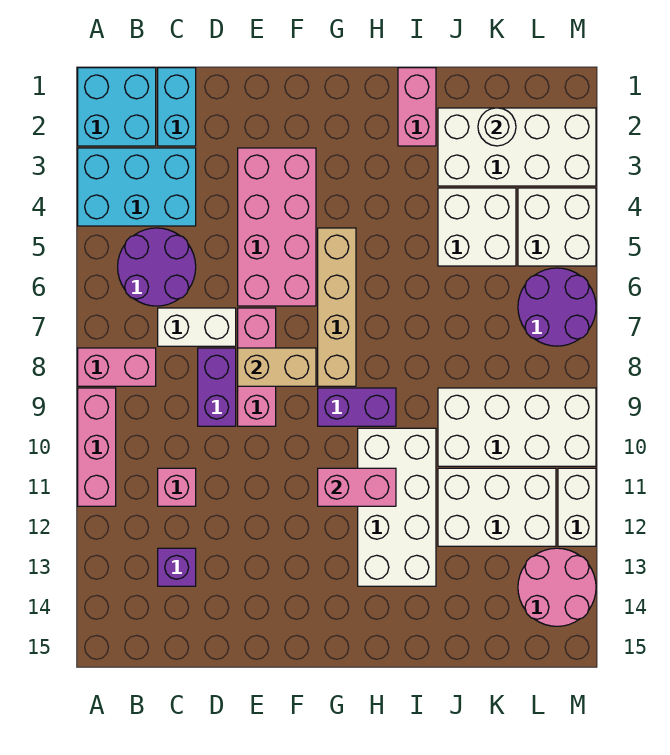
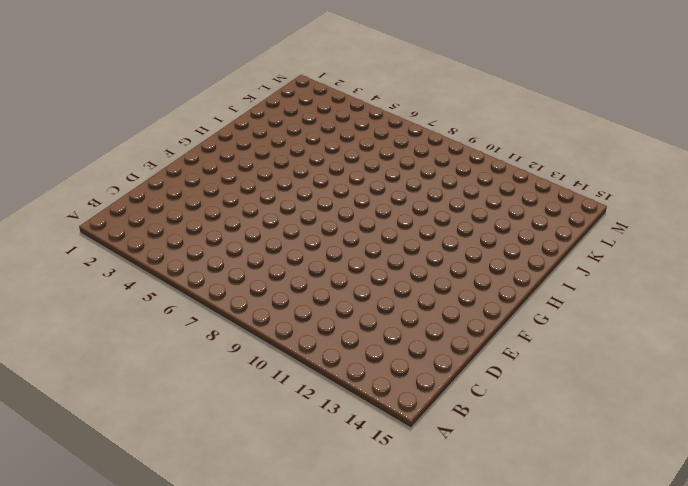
none -> cyan 2x2 brick [78,68,156,146]
none -> cyan 2x3 brick [78,148,196,226]
none -> pink 1x2 brick [78,348,156,386]

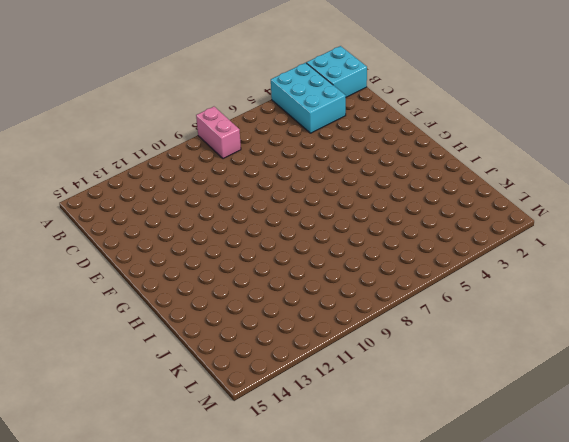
none -> pink 1x3 brick [78,388,116,506]
none -> purple 2x2 round brick [118,228,196,306]
none -> cyan 1x2 brick [158,68,196,146]

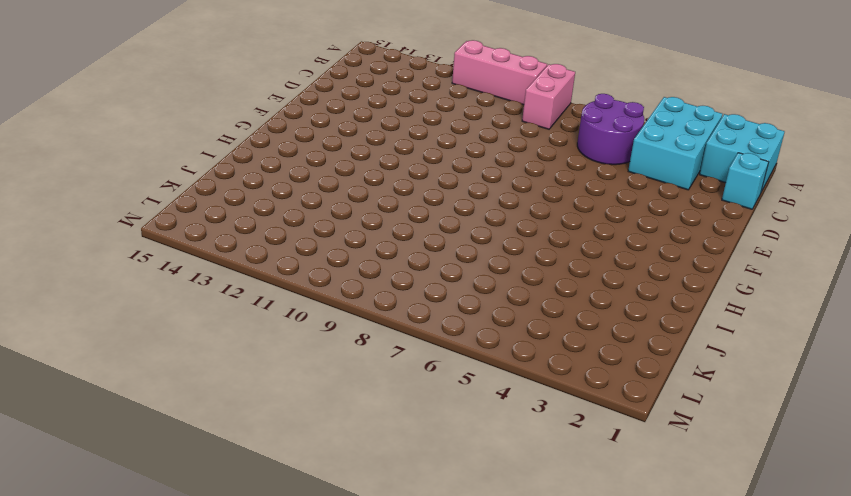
cyan 1x1 brick [722,153,769,209] -> cyan 1x2 brick [158,68,196,146]
none -> white 1x2 brick [158,308,236,346]
none -> pink 1x1 brick [158,468,196,506]
none -> purple 1x1 brick [158,548,196,586]

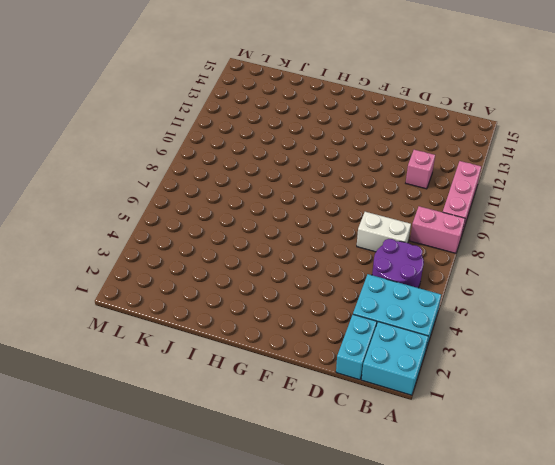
none -> purple 1x1 brick [158,548,196,586]
none -> purple 1x2 brick [198,348,236,426]
none -> pink 2x4 brick [238,148,316,306]

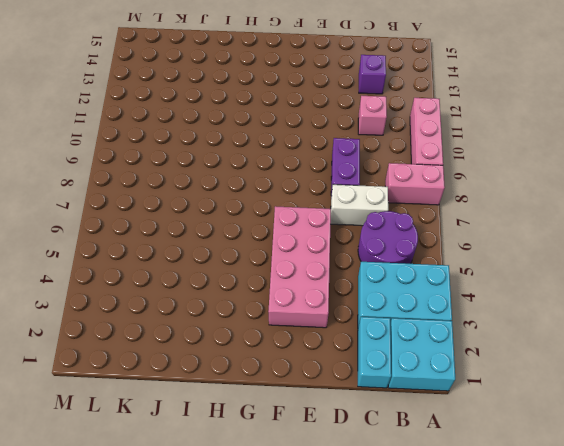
none -> pink 1x3 brick [238,308,276,426]
none -> tan 1x4 brick [318,228,356,386]
none -> purple 1x2 brick [318,388,396,426]

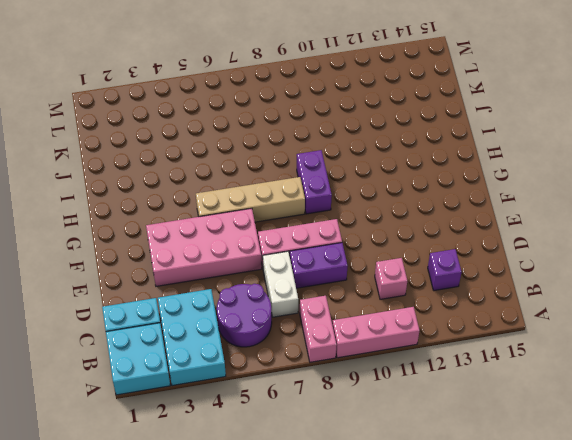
none -> white 2x4 brick [358,428,436,586]
none -> pink 1x2 brick [398,68,436,146]
none -> white 2x4 brick [438,108,596,186]

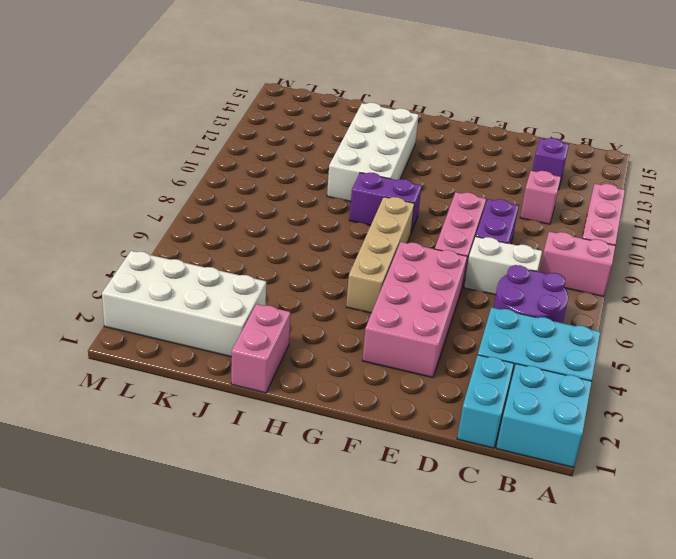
none -> white 2x2 brick [438,188,516,266]
none -> white 2x4 brick [438,388,596,466]
none -> white 2x3 brick [438,468,556,546]

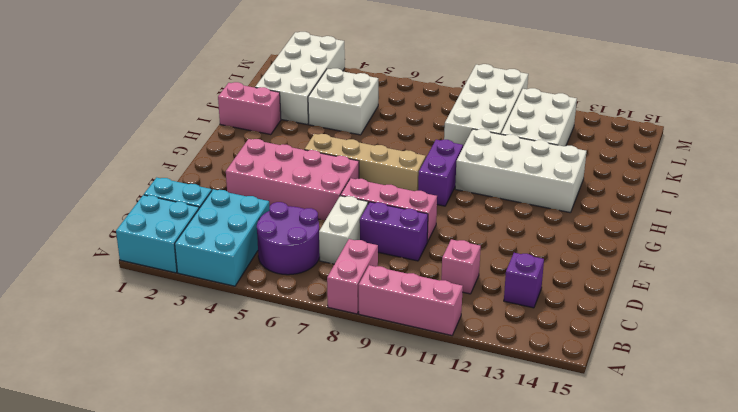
none -> white 2x2 brick [518,188,596,266]
none -> purple 2x2 round brick [518,268,596,346]
none -> pink 2x2 round brick [518,548,596,626]

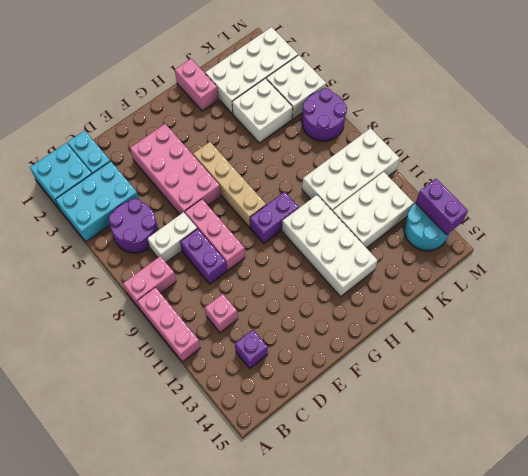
cyan 2x2 round brick [404,203,449,251] -> pink 2x2 round brick [518,548,596,626]
purple 1x2 brick [416,179,468,235] -> none
none -> white 1x2 brick [558,468,596,546]
none -> tan 1x2 brick [238,348,316,386]
none -> pink 1x2 brick [318,468,396,506]

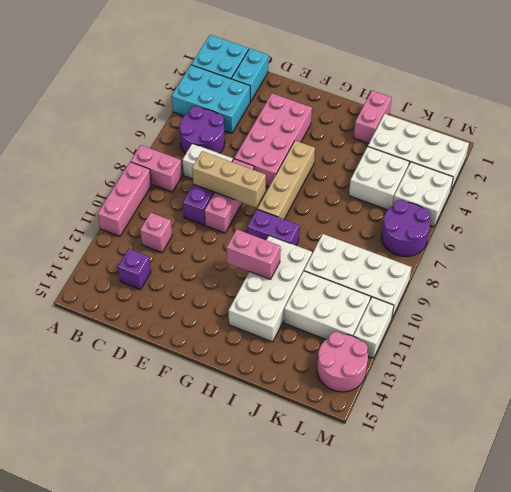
tan 1x3 brick [192,151,266,207] -> tan 1x2 brick [238,348,316,386]
none -> white 1x1 round brick [478,108,516,146]

